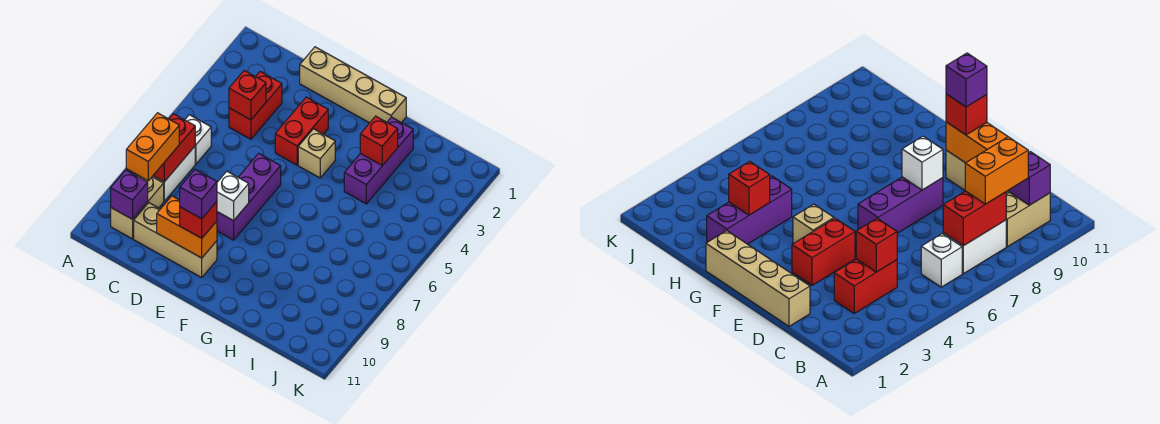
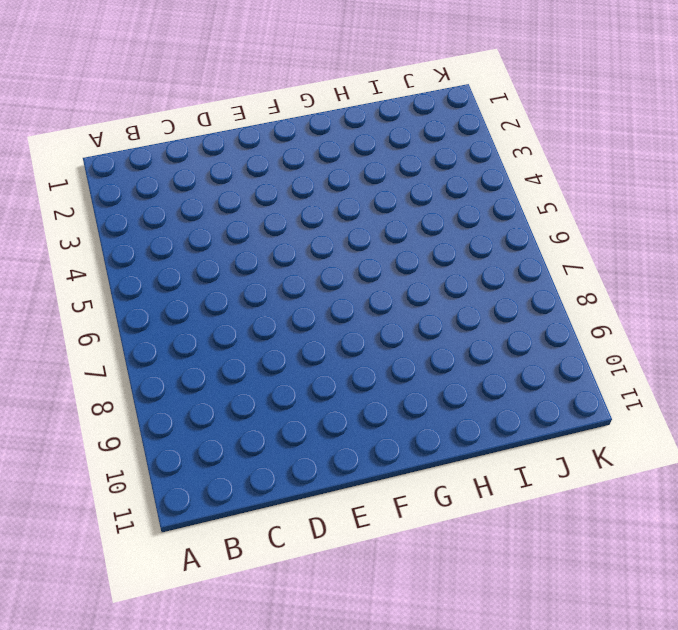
none -> white 1x1 brick [185,115,211,164]
none -> white 1x2 brick [152,146,195,201]
none -> tan 1x2 brick [111,176,164,239]

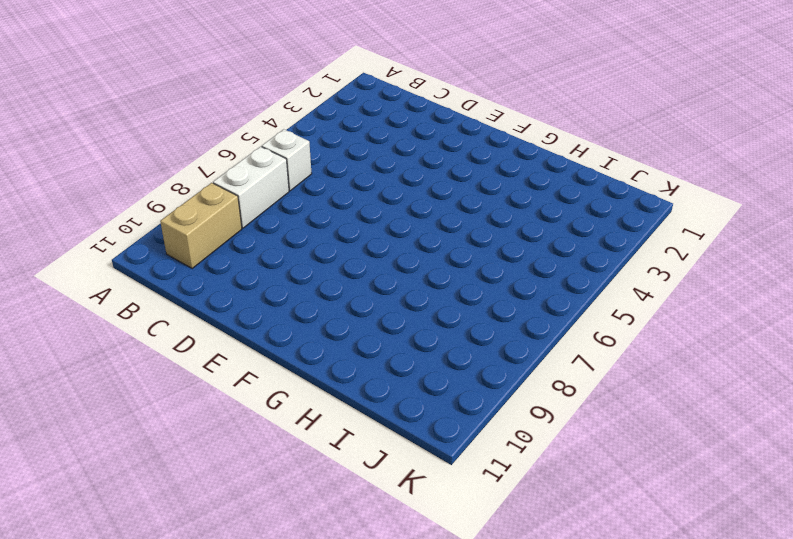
none -> red 1x2 brick [229,72,282,139]
none -> tan 1x3 brick [134,203,217,277]
none -> tan 1x4 brick [300,47,406,123]

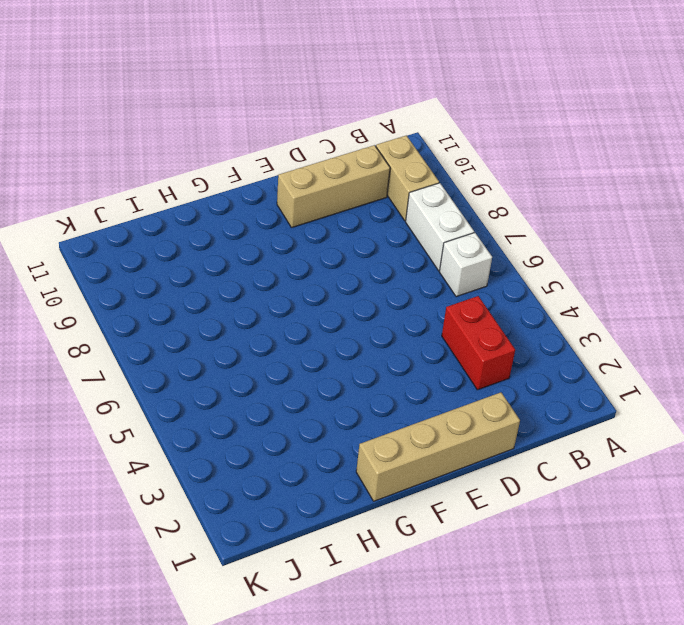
none -> red 1x2 brick [275,97,328,165]
none -> purple 1x3 brick [217,153,281,240]
none -> tan 1x1 brick [298,129,335,178]

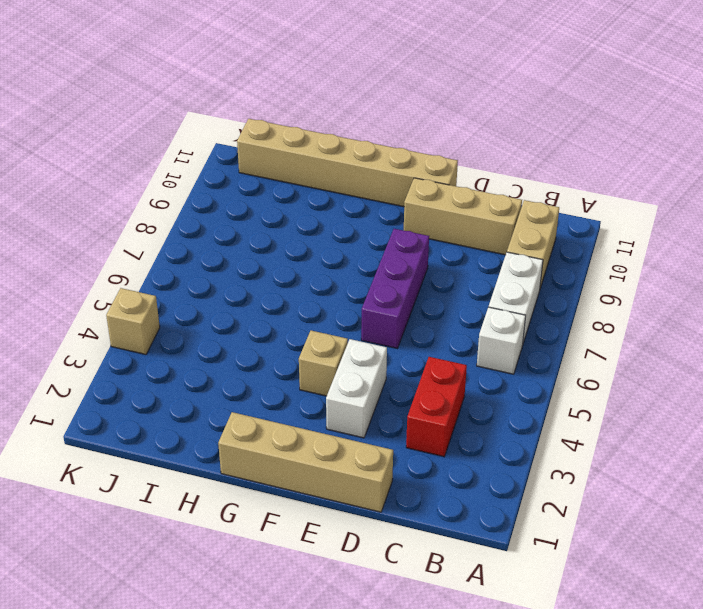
white 1x2 brick [326,339,387,438] -> red 1x2 brick [275,97,328,165]
tan 1x6 brick [237,119,458,207] -> none
tan 1x1 brick [106,288,160,355] -> none
none -> purple 1x3 brick [344,117,413,204]
none -> red 1x2 brick [153,114,195,182]
none -> purple 1x1 brick [111,170,148,219]

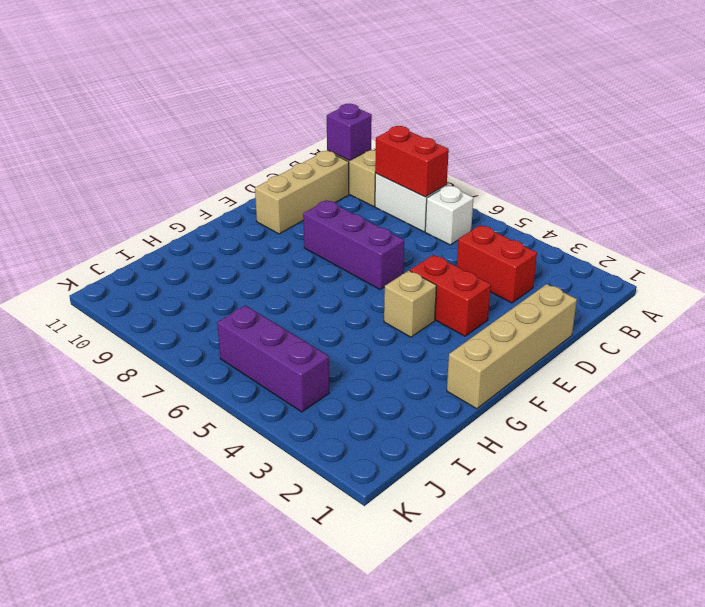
purple 1x3 brick [217,305,329,412] -> purple 1x3 brick moved to [344,117,413,204]
none -> red 1x1 brick [229,71,266,120]
none -> orange 1x2 brick [157,196,217,258]
none -> white 1x1 brick [217,171,249,221]

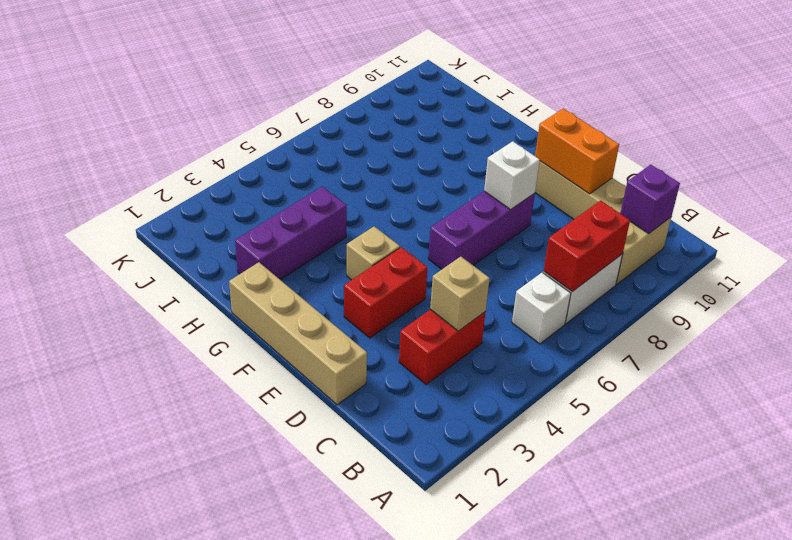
tan 1x1 brick [430,257,490,331] -> red 1x1 brick [229,71,266,120]
none -> red 1x1 brick [360,116,398,165]
none -> orange 1x2 brick [126,113,179,181]
none -> red 1x1 brick [180,202,217,238]

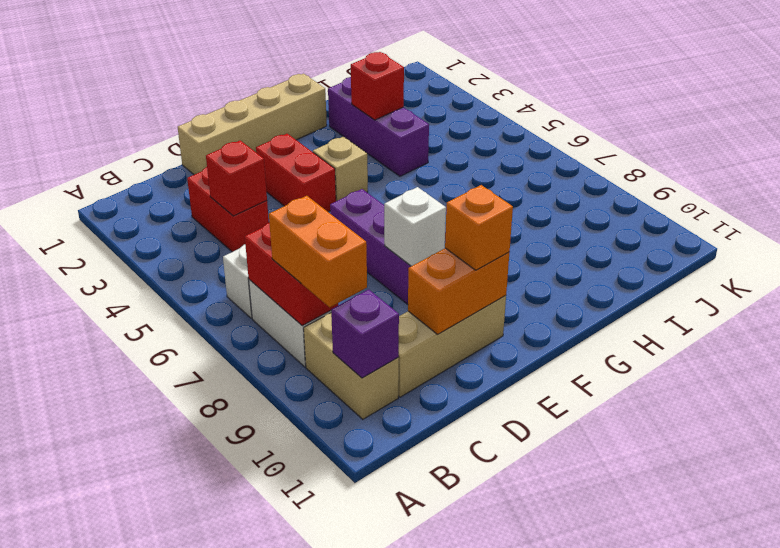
orange 1x1 brick [445,185,513,270] -> red 1x1 brick [180,202,217,238]
none -> purple 1x1 brick [180,170,217,219]

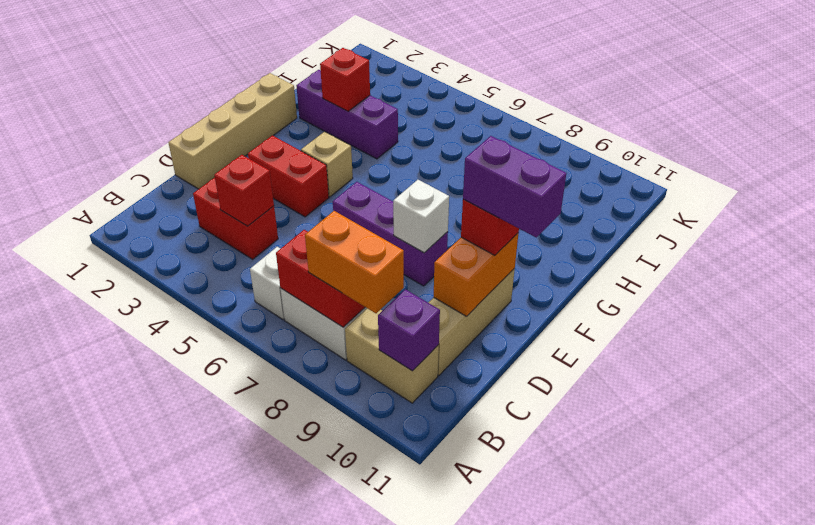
purple 1x2 brick [463,136,566,237] -> purple 1x1 brick [180,170,217,219]

